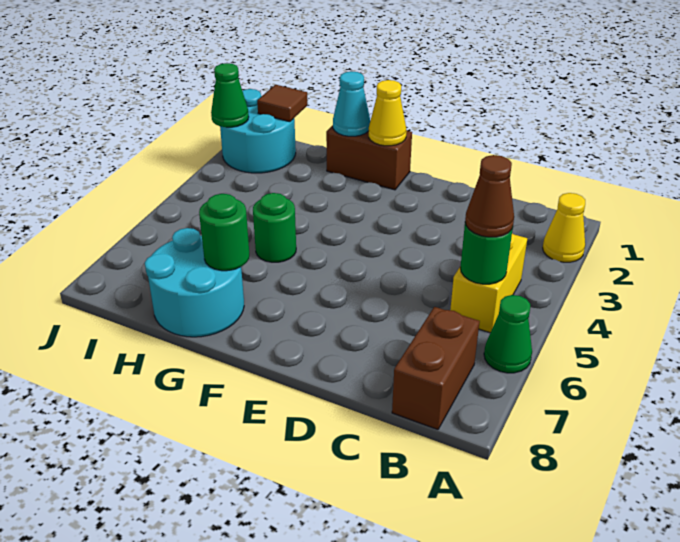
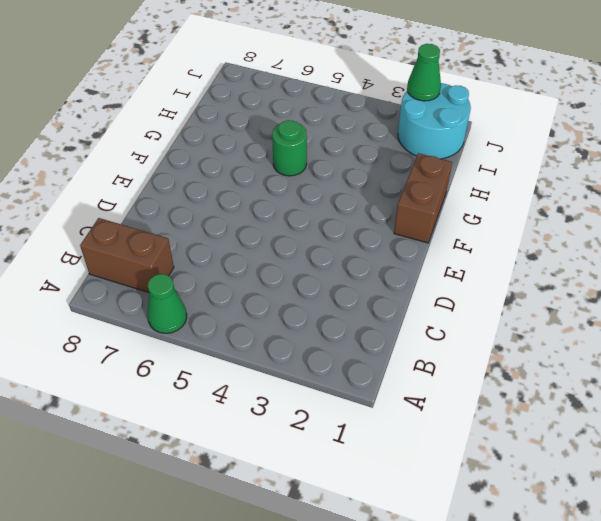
none -> yellow 1x1 cone [543,193,585,262]
none -> yellow 1x2 brick [450,234,527,333]
none -> cyan 2x2 round brick [145,228,244,337]

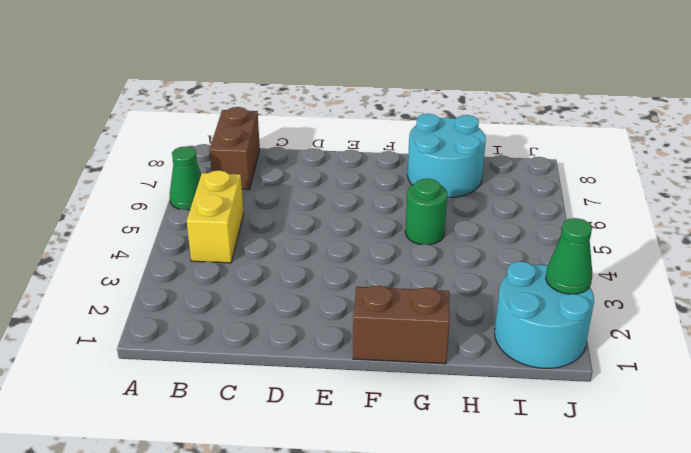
none -> yellow 1x1 cone [543,193,585,262]
none -> green 1x1 round brick [460,223,513,284]
none -> yellow 1x1 cone [369,80,407,146]

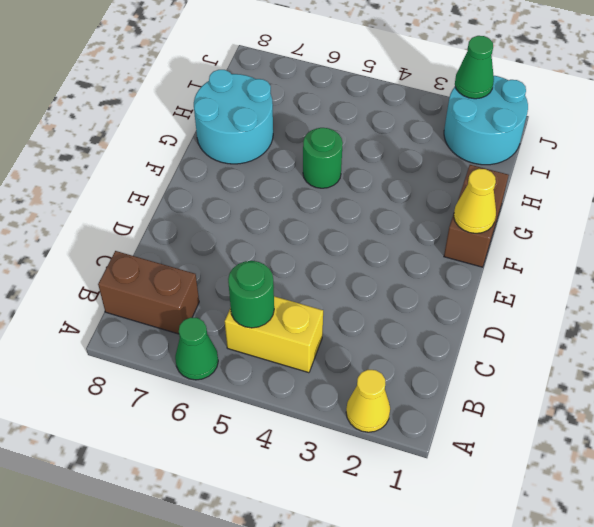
none -> cyan 1x1 cone [333,71,370,136]
none -> green 1x1 round brick [199,194,249,271]
none -> brown 1x1 tile [257,85,308,122]

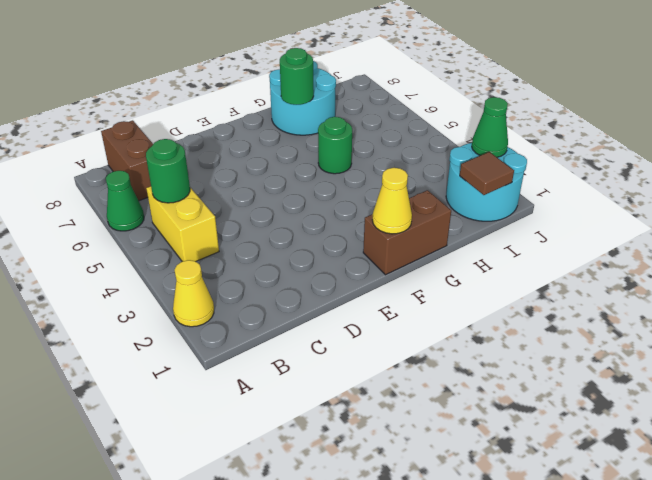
none -> cyan 1x1 cone [333,71,370,136]
none -> brown 1x1 cone [465,155,514,237]

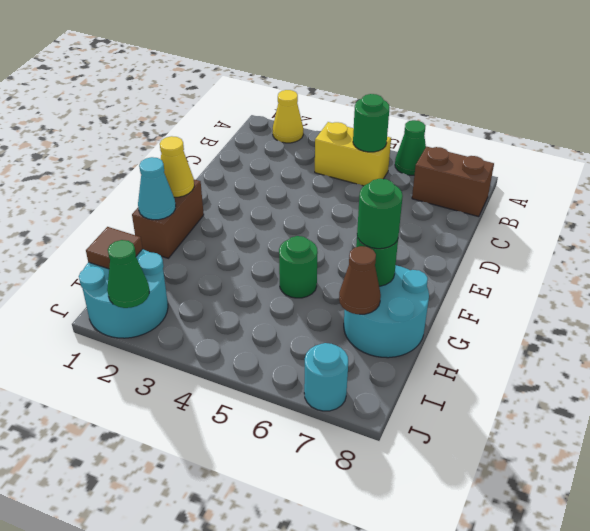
green 1x1 round brick [357,179,403,249] -> none
brown 1x1 cone [339,246,381,314] -> brown 1x1 cone moved to [465,155,514,237]
cyan 1x1 round brick [304,343,348,411] -> none

